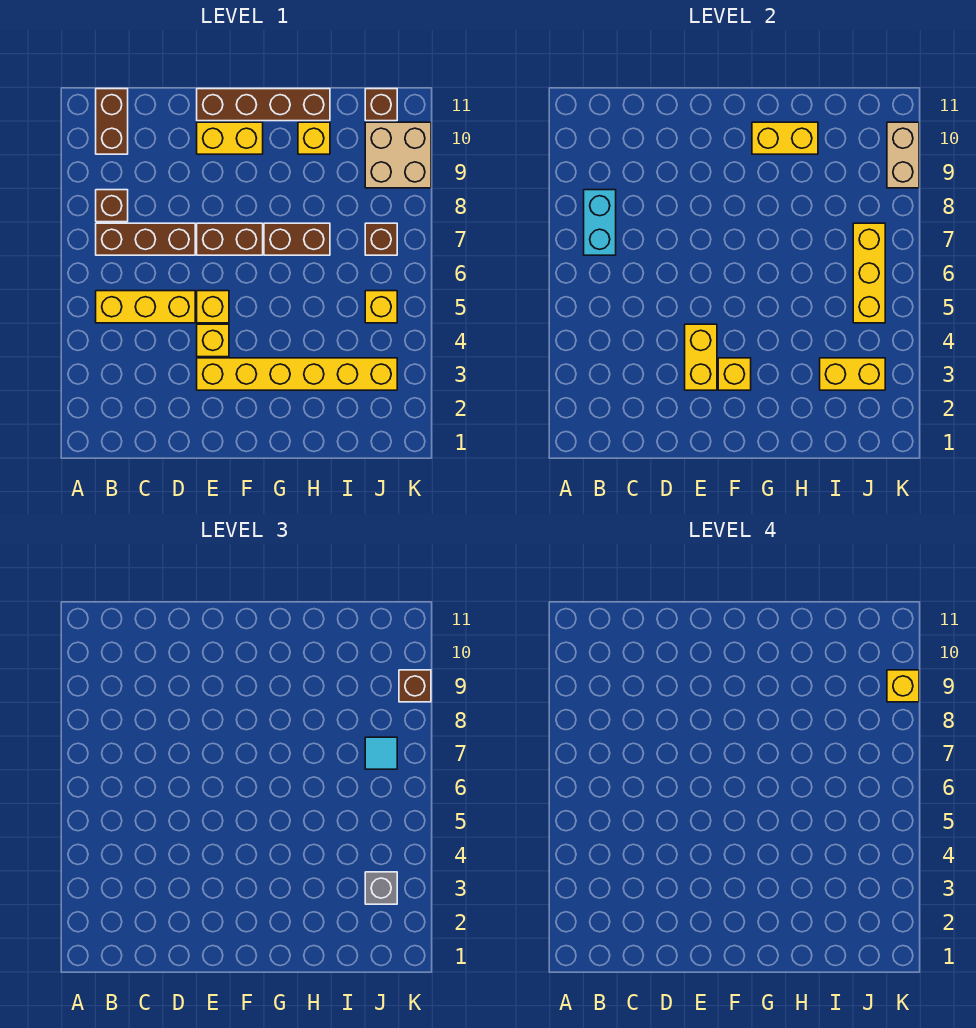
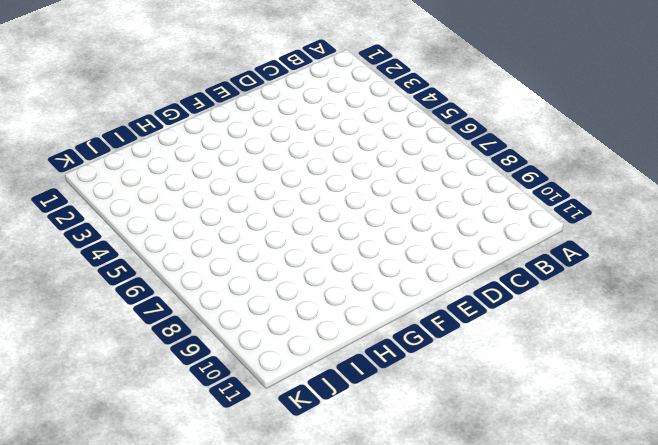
none -> yellow 1x3 brick [96,291,195,323]
none -> brown 1x3 brick [96,223,195,255]
none -> brown 1x1 brick [96,190,128,222]

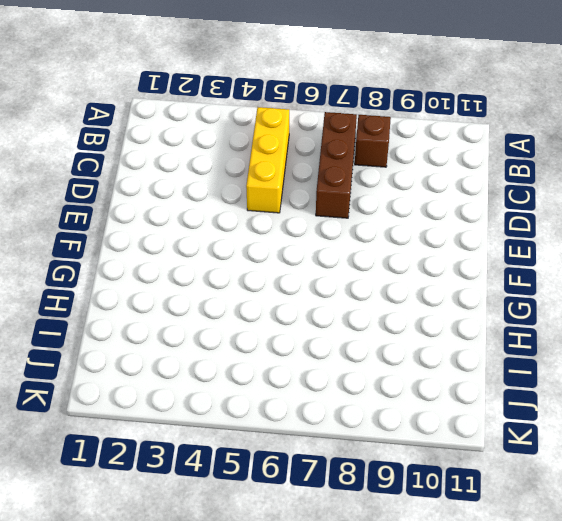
none -> brown 1x2 brick [96,89,128,154]
none -> yellow 1x6 brick [197,358,397,390]
none -> yellow 1x1 brick [197,324,229,357]

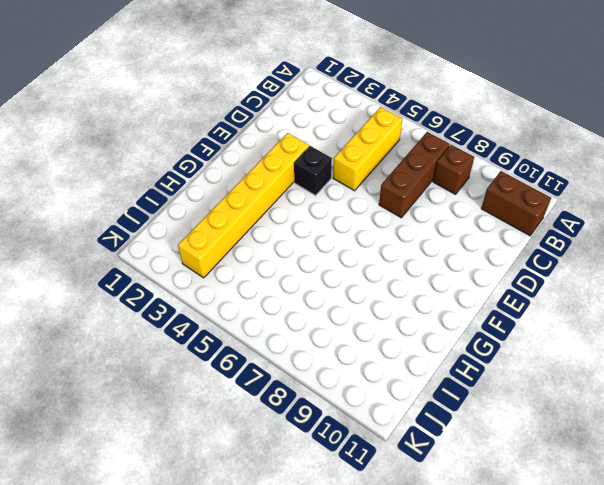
black 1x1 brick [294,146,332,195] -> yellow 1x1 brick [197,324,229,357]
none -> yellow 1x1 brick [197,291,229,323]
none -> brown 1x2 brick [197,223,263,255]
none -> yellow 1x2 brick [197,122,263,154]

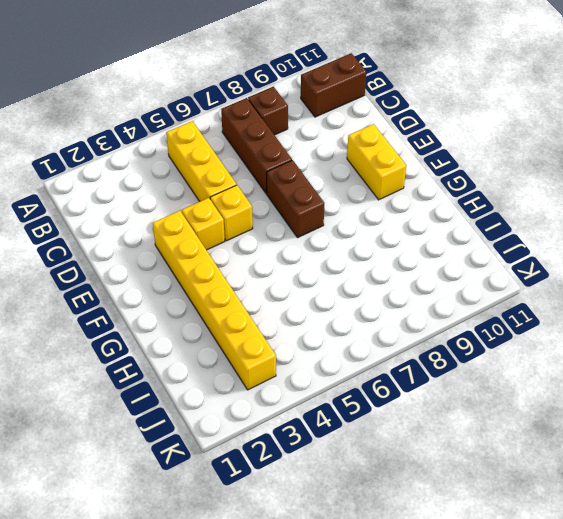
none -> brown 1x4 brick [197,89,330,121]
none -> brown 1x2 brick [264,223,330,255]
none -> yellow 1x1 brick [298,122,330,154]

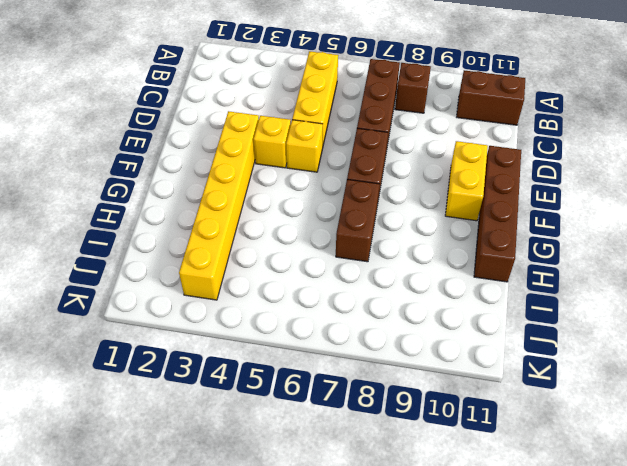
none -> yellow 1x1 brick [298,122,330,154]
none -> yellow 1x1 brick [365,291,397,323]
none -> brown 1x1 brick [365,223,397,255]

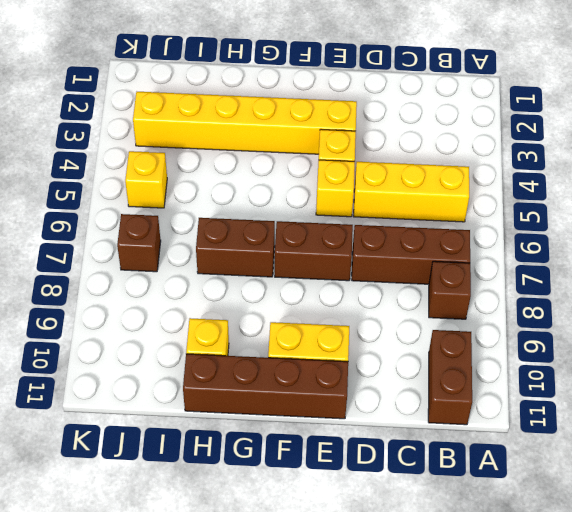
none -> tan 2x2 brick [365,122,431,188]
none -> brown 1x1 brick [365,89,397,121]
none -> cyan 1x2 brick [584,190,616,255]

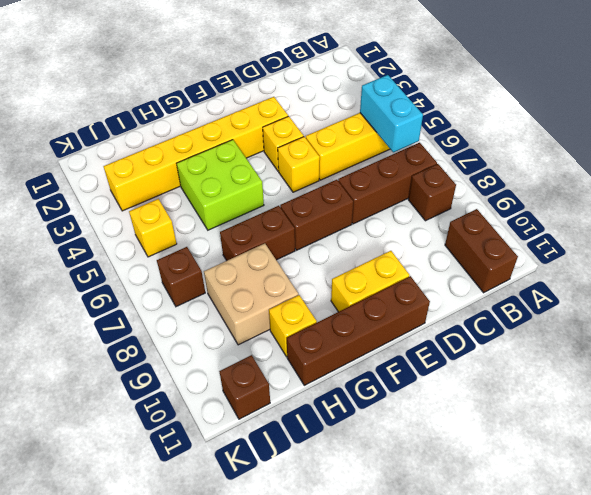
cyan 1x2 brick [360,75,423,152] -> cyan 1x2 brick moved to [584,190,616,255]
lime 2x2 brick [177,140,264,230] -> none
tan 2x2 brick [204,243,298,345] -> tan 2x2 brick moved to [365,122,431,188]
none -> yellow 1x2 brick [685,324,717,390]
none -> yellow 1x1 brick [718,358,751,390]
none -> yellow 1x2 brick [752,122,818,154]

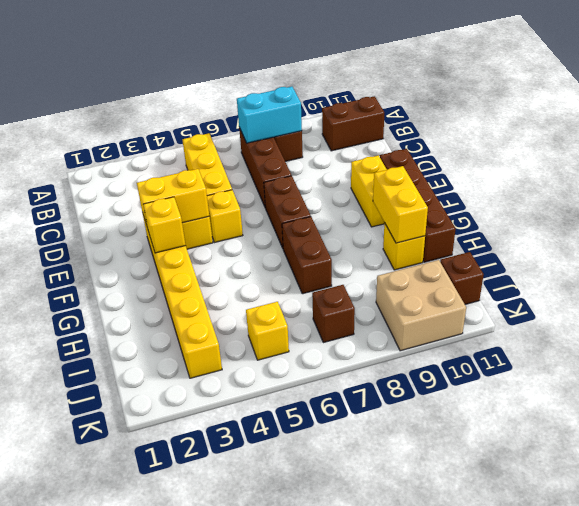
none -> yellow 1x2 brick [820,358,885,390]
none -> yellow 1x3 brick [853,223,885,323]
none -> tan 1x2 brick [887,122,919,188]

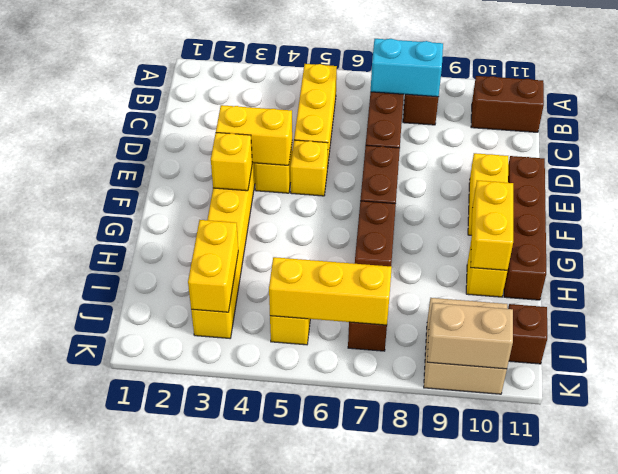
none -> grey 1x1 brick [365,872,397,904]
none -> cyan 1x1 tile [365,737,397,769]
none -> brown 1x1 brick [399,670,431,702]

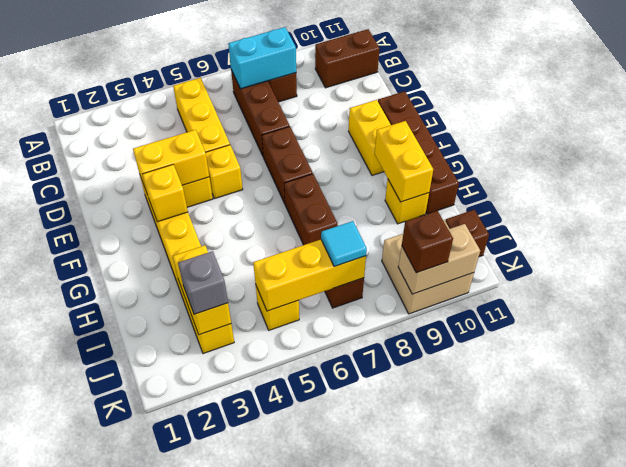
none -> yellow 1x1 brick [887,670,919,702]

